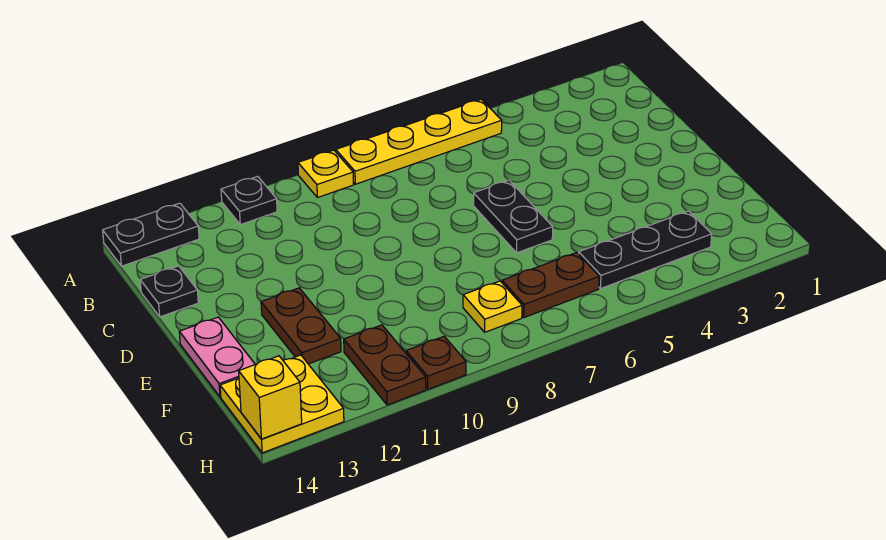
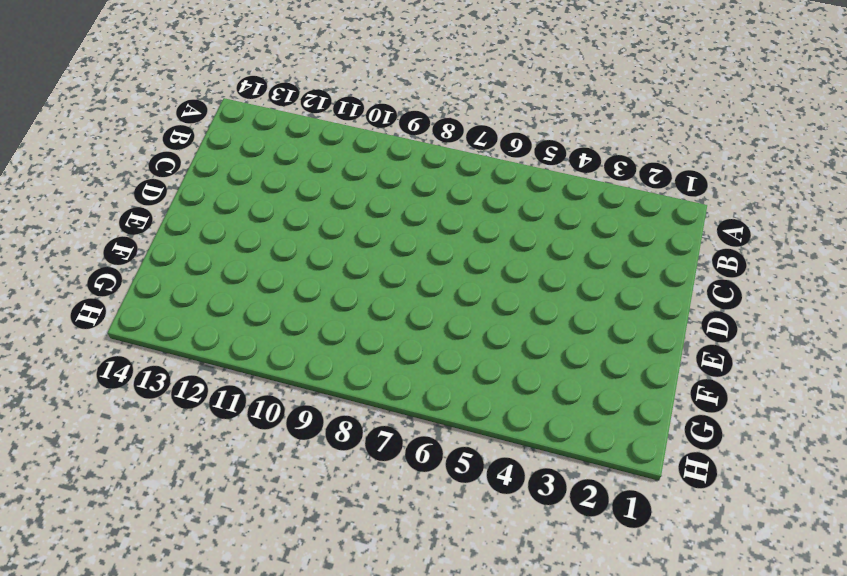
none -> yellow 1x4 plate [336,99,502,184]
none -> yellow 1x1 plate [298,150,354,198]
none -> black 1x1 plate [221,176,277,225]

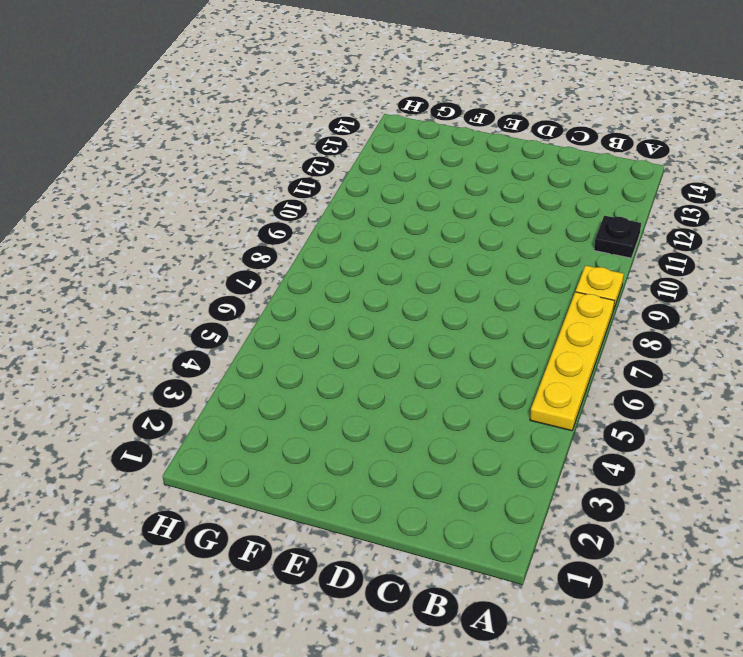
none -> black 1x2 plate [103,203,199,266]
none -> black 1x1 plate [140,266,198,317]
none -> black 1x2 plate [474,180,553,253]

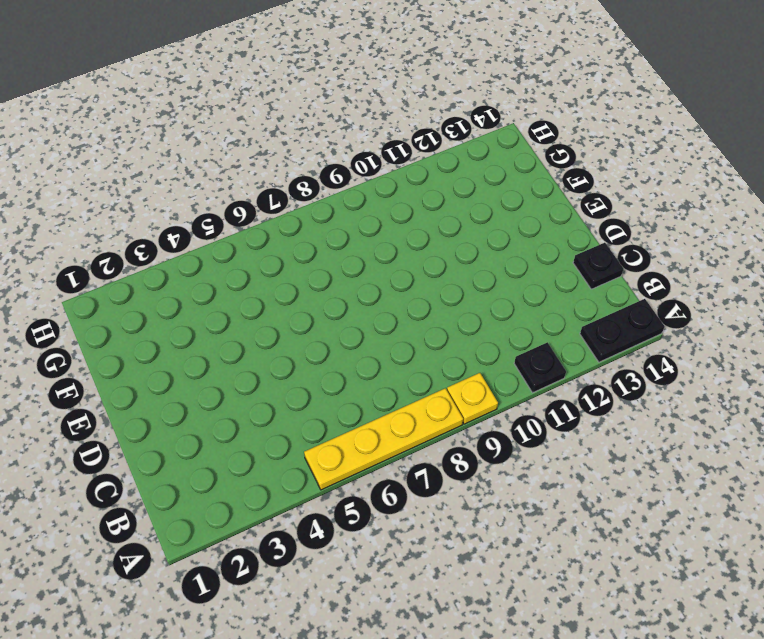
none -> black 1x2 plate [474,180,553,253]
none -> brown 1x2 plate [261,288,341,364]
none -> pink 1x2 plate [179,317,255,397]

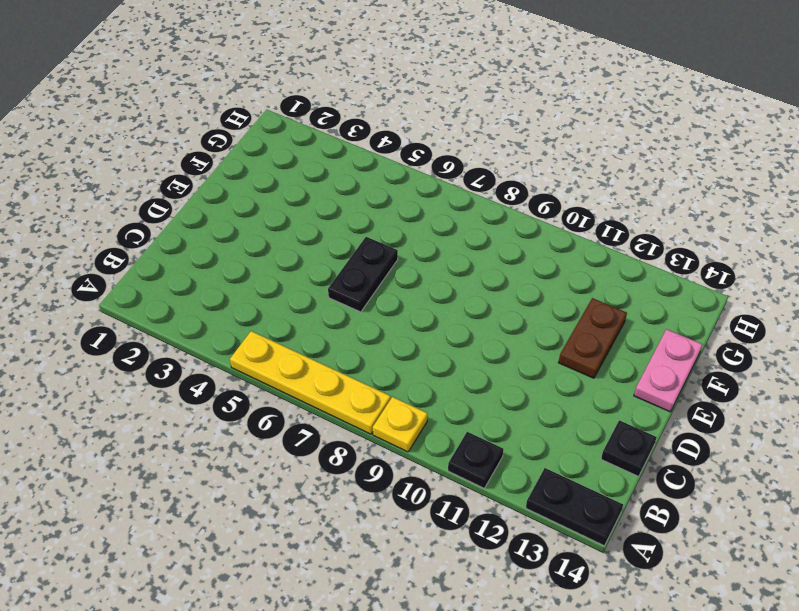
none -> black 1x3 plate [579,211,712,289]
none -> brown 1x2 plate [502,253,599,317]
none -> yellow 1x1 plate [463,281,522,332]

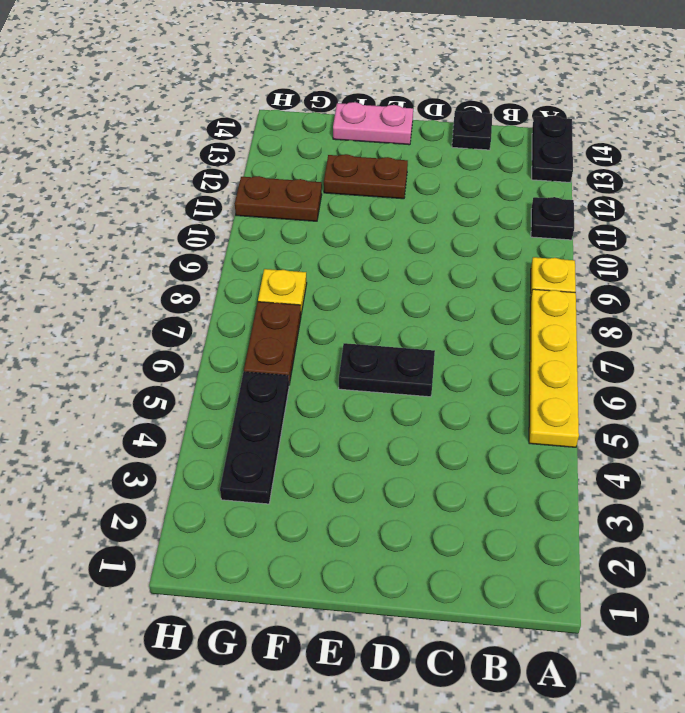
none -> yellow 2x2 plate [220,355,344,453]
none -> brown 1x1 plate [406,336,466,389]
none -> yellow 1x1 brick [239,356,302,439]

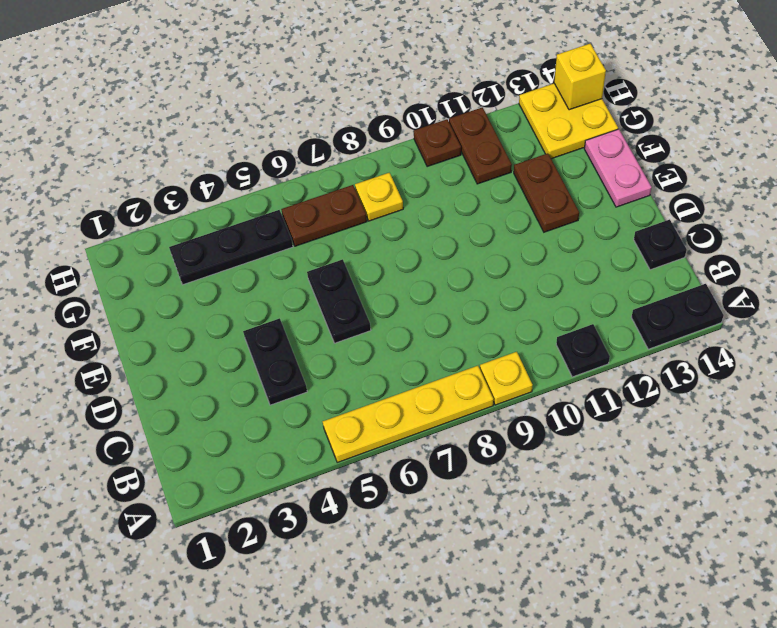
black 1x2 plate [243,318,307,405] -> none

